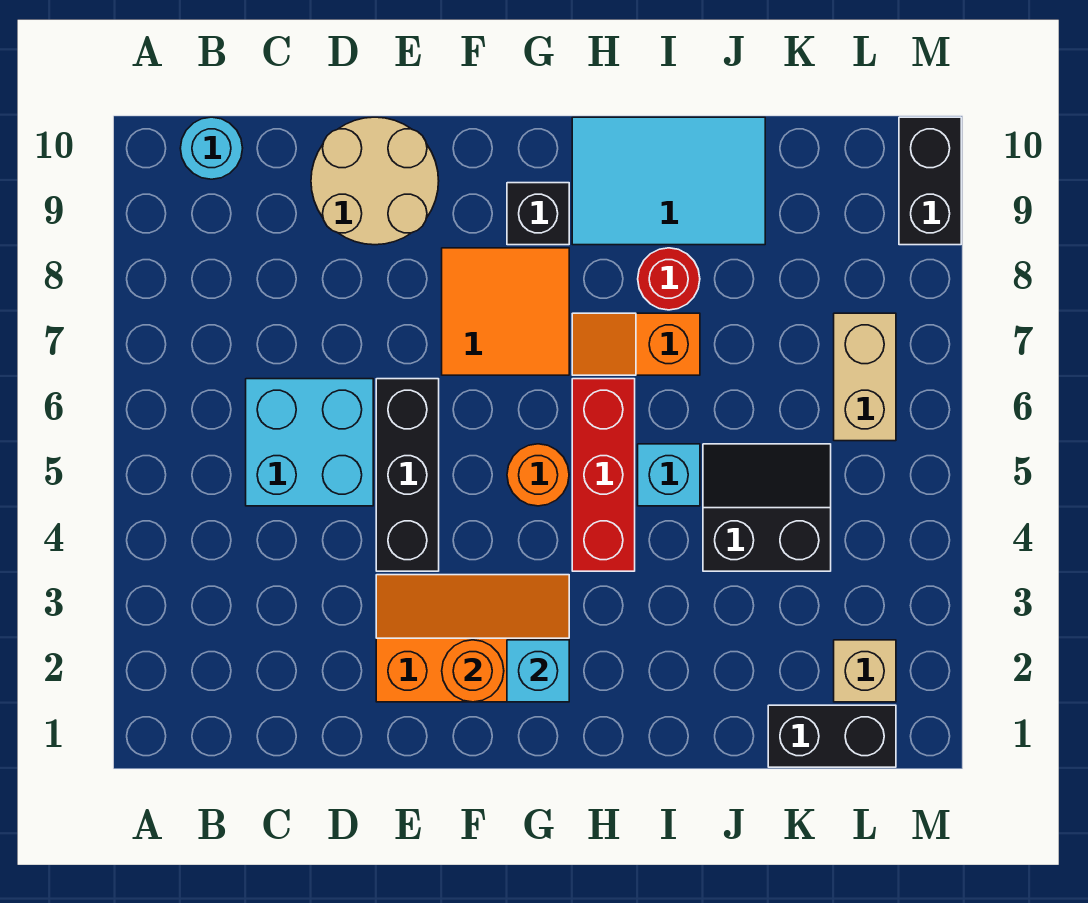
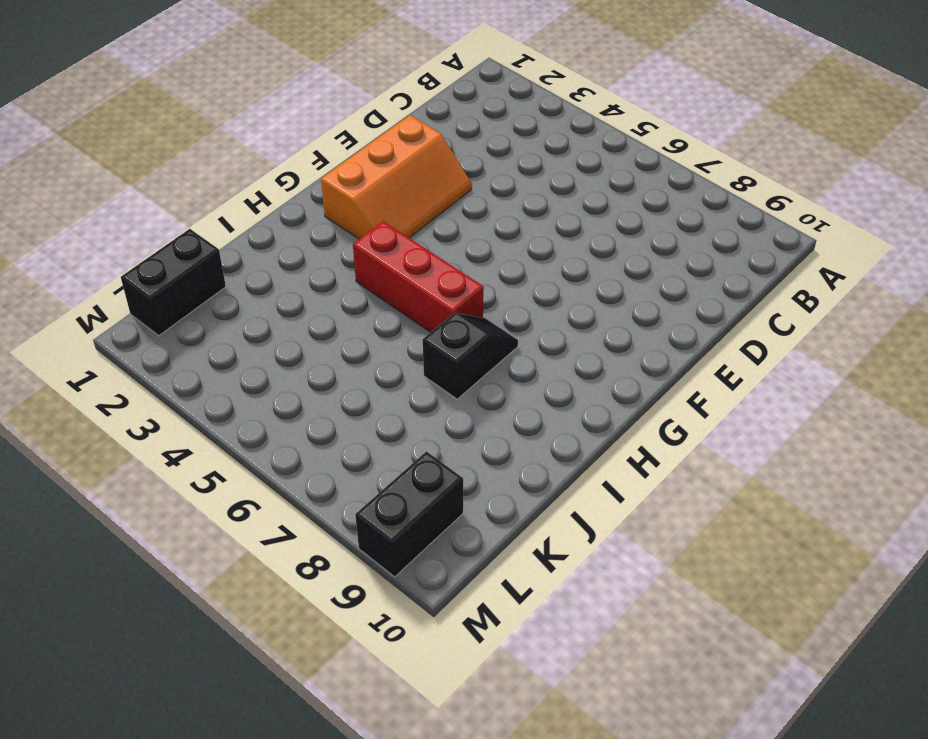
black 1x2 slope [423,313,518,399] -> orange 1x2 slope [572,313,700,375]
black 1x2 brick [355,451,463,577] -> black 1x2 brick turned to [899,117,961,245]
none -> cyan 1x1 round brick [180,117,243,179]
none -> cyan 2x2 brick [246,379,373,506]
none -> tan 2x2 round brick [311,117,439,245]

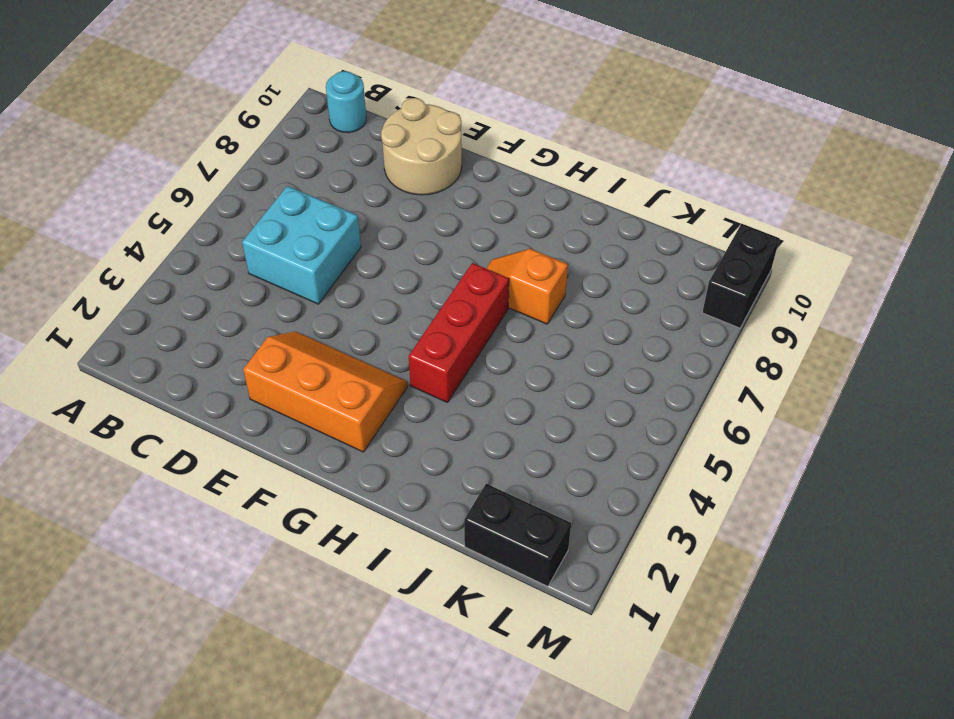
none -> black 1x3 brick [376,379,439,571]
none -> orange 2x2 tile [442,248,569,375]
none -> orange 1x1 round brick [507,444,569,506]

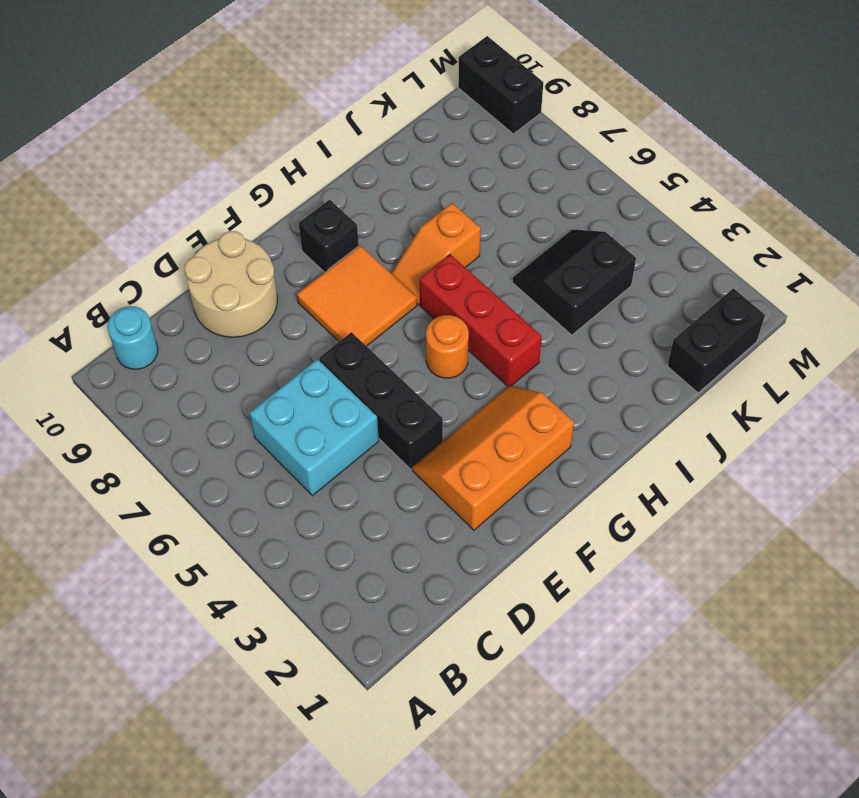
none -> cyan 2x3 tile [572,117,765,245]
none -> cyan 1x1 brick [638,444,700,506]
none -> red 1x1 round brick [638,248,700,310]

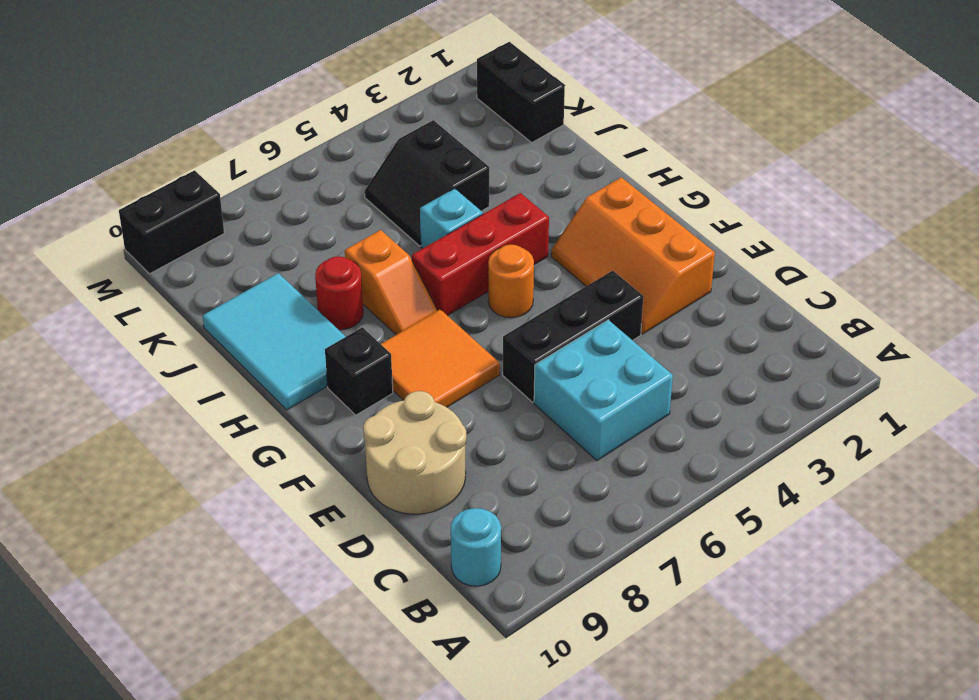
none -> tan 1x1 brick [834,640,896,702]
none -> tan 1x2 brick [834,313,896,441]
none -> orange 1x1 round brick [442,640,504,702]

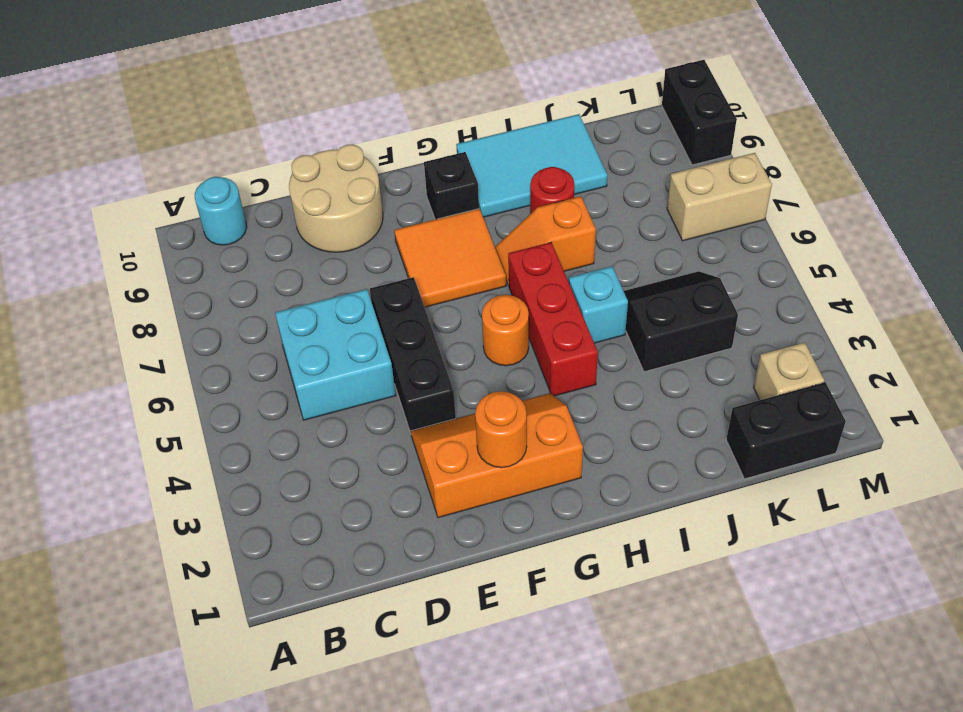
tan 1x2 brick [667,153,772,241] -> tan 1x2 brick turned to [834,313,896,441]
none -> cyan 1x1 brick [507,640,569,702]

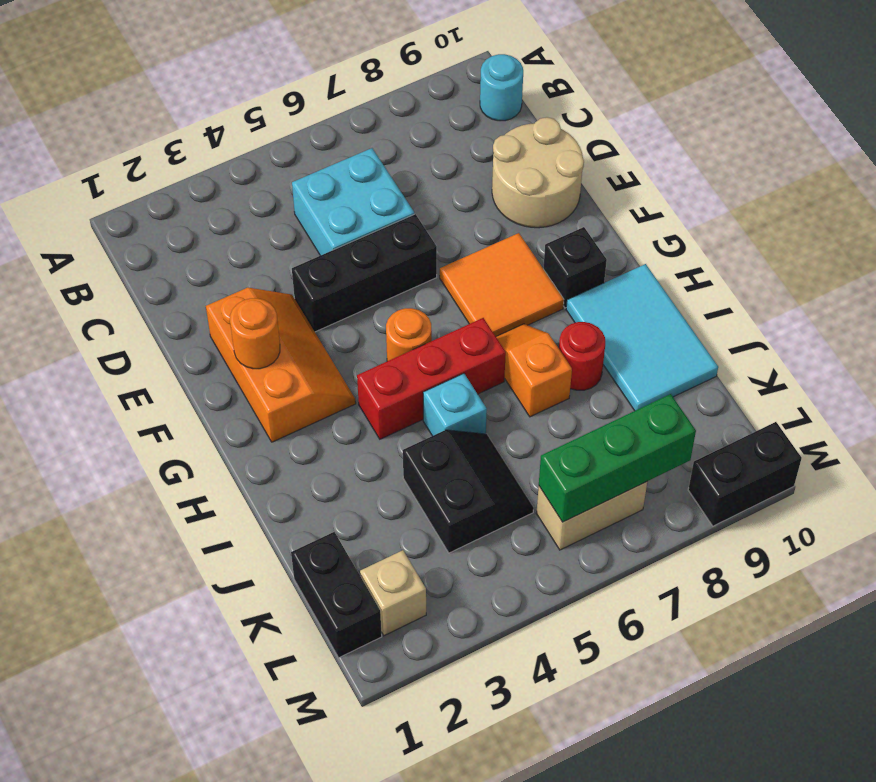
green 1x3 brick [539,394,696,522] -> none
none -> cyan 1x1 brick [507,640,569,702]

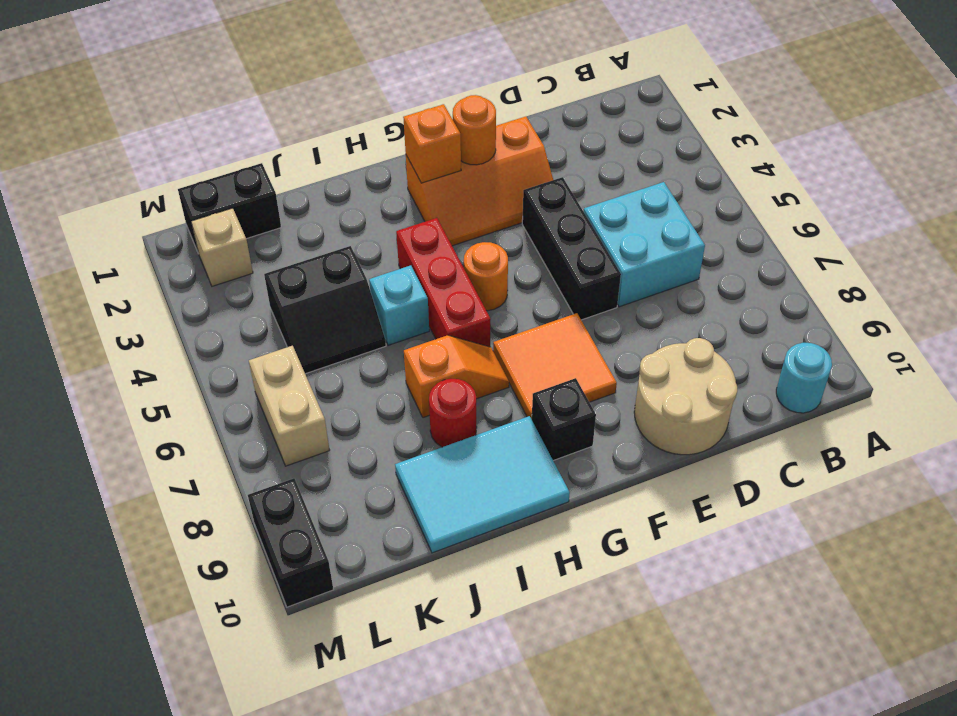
orange 1x1 brick [403,104,461,183] -> cyan 1x1 brick [507,640,569,702]

